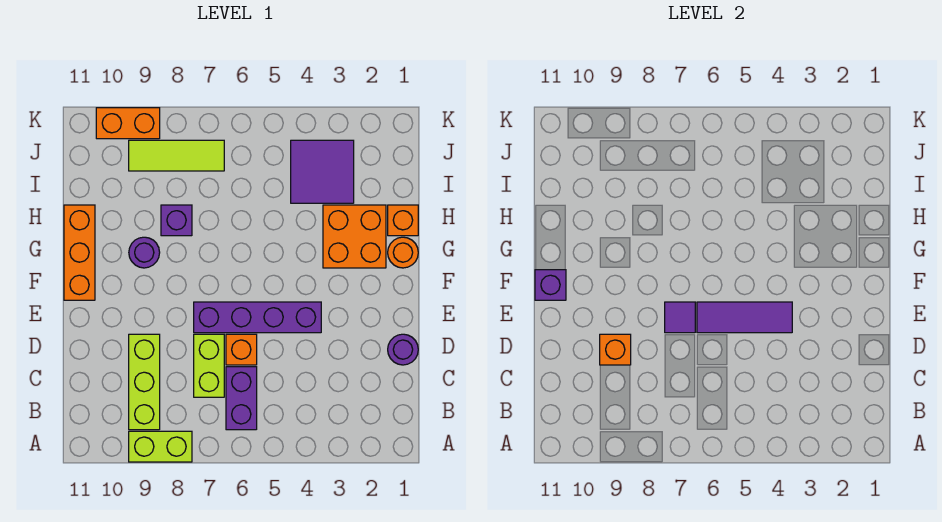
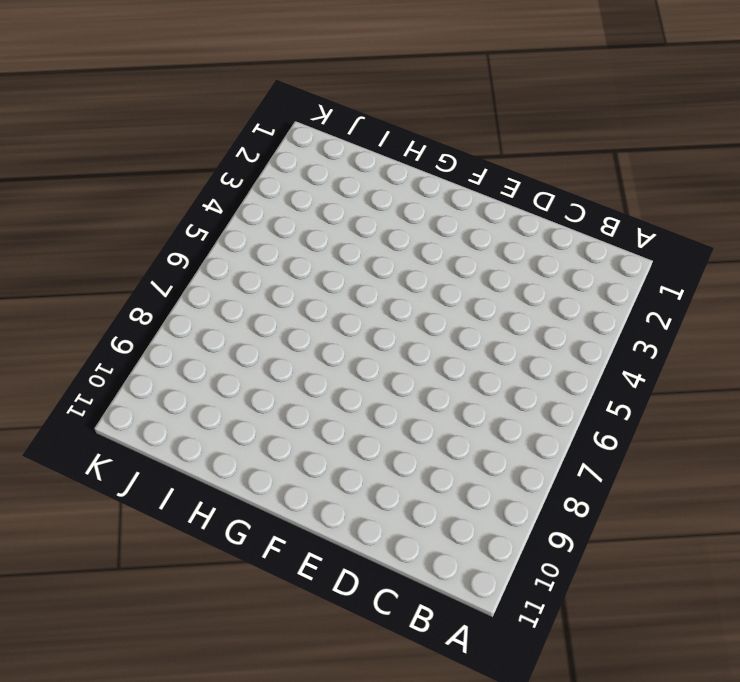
none -> lime 1x2 brick [129,431,192,462]
none -> purple 1x2 brick [226,367,257,430]
none -> lime 1x3 brick [129,334,160,430]

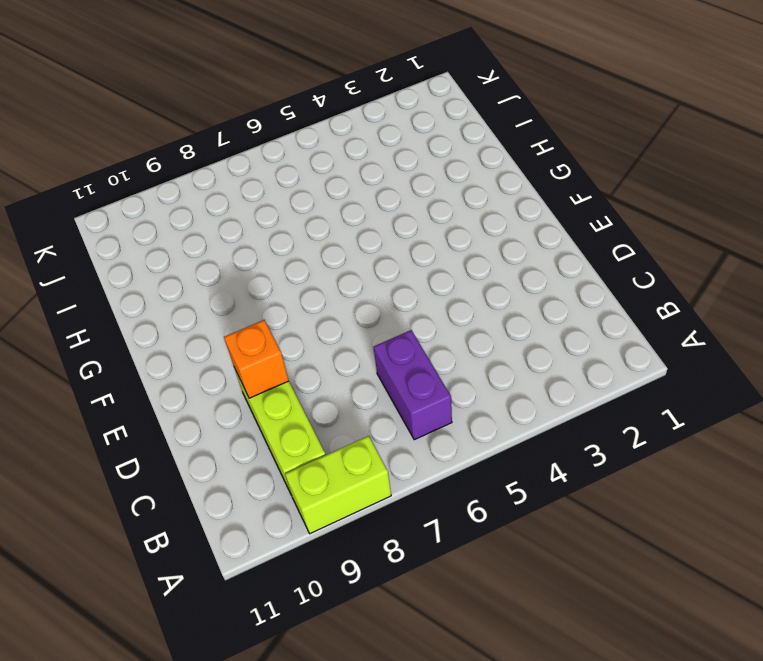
none -> lime 1x2 brick [194,334,224,397]
none -> purple 1x1 round brick [388,334,418,365]
none -> orange 1x1 brick [226,334,257,365]

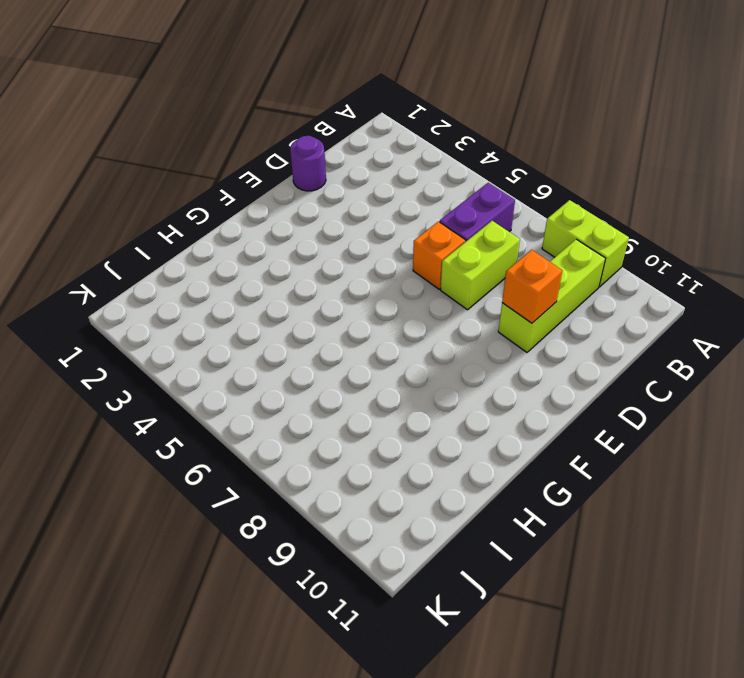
none -> purple 1x4 brick [194,302,321,333]
none -> orange 1x3 brick [64,205,95,300]
none -> orange 1x1 round brick [388,237,418,268]

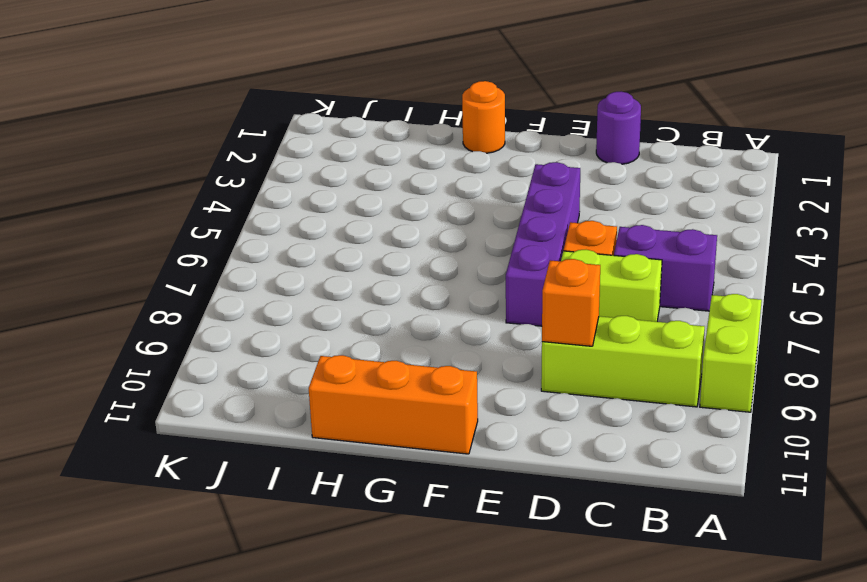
none -> orange 2x2 brick [323,205,386,268]
none -> purple 1x1 round brick [129,237,160,268]
none -> orange 1x1 brick [388,205,418,236]

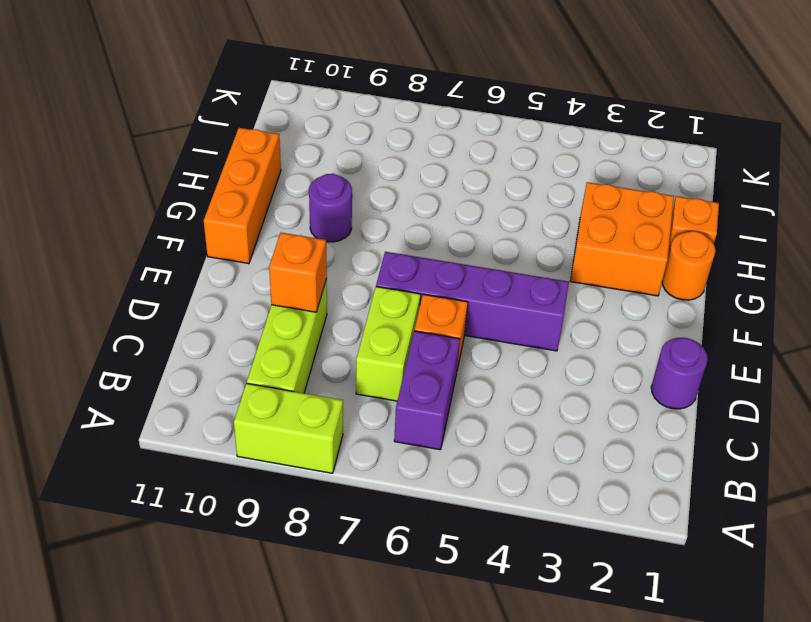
none -> purple 1x1 brick [161,205,192,236]
none -> purple 2x2 tile [291,140,354,203]
none -> lime 1x3 tile [129,140,224,171]

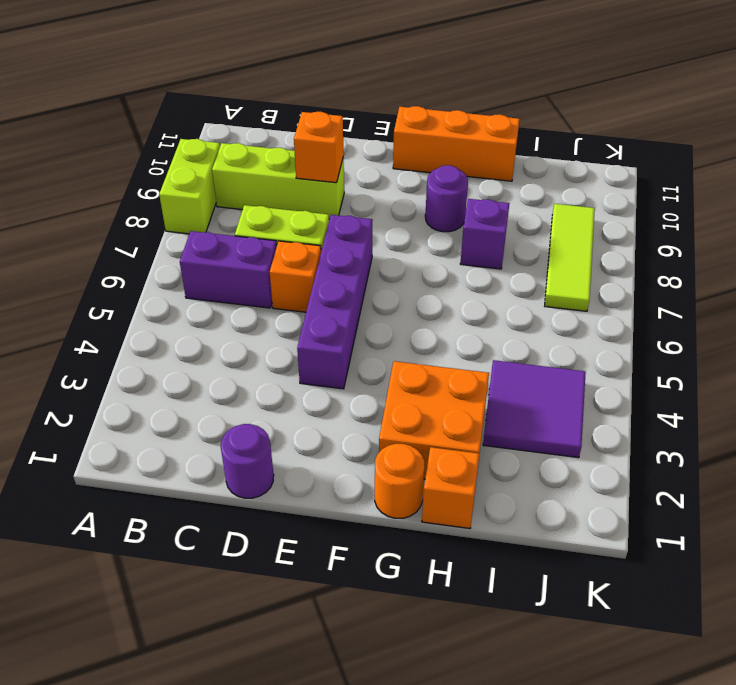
none -> orange 1x2 brick [96,108,160,139]
none -> purple 1x3 tile [697,302,792,333]
none -> purple 1x1 tile [665,302,695,333]

